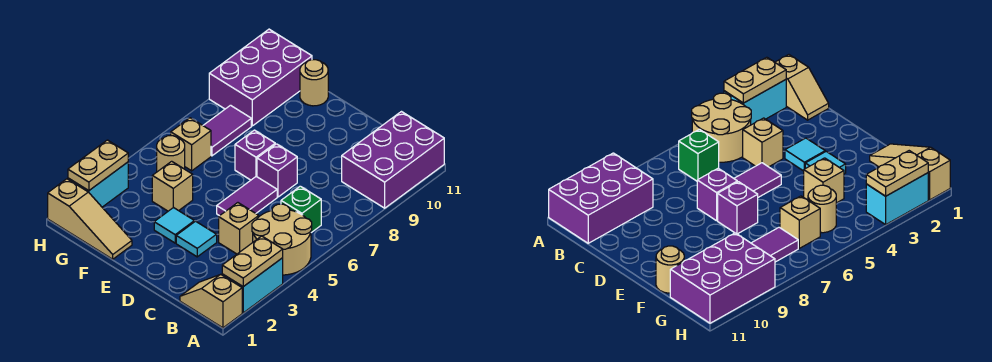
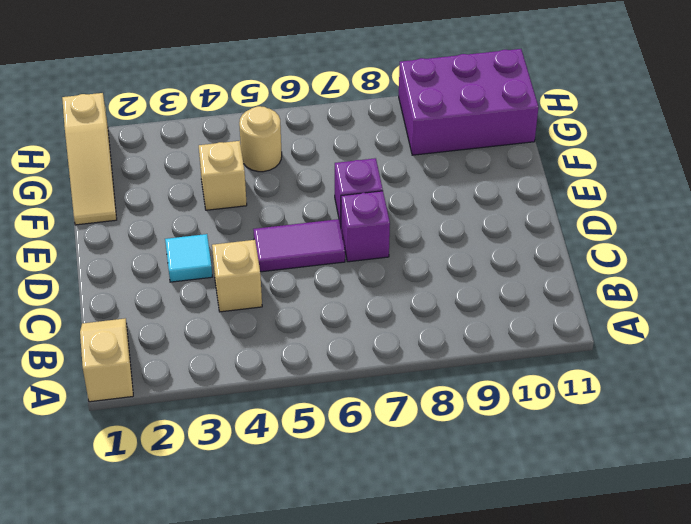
none -> cyan 1x2 brick [222,258,283,313]
none -> tan 2x2 round brick [252,204,312,275]
none -> purple 2x3 brick [342,112,444,208]

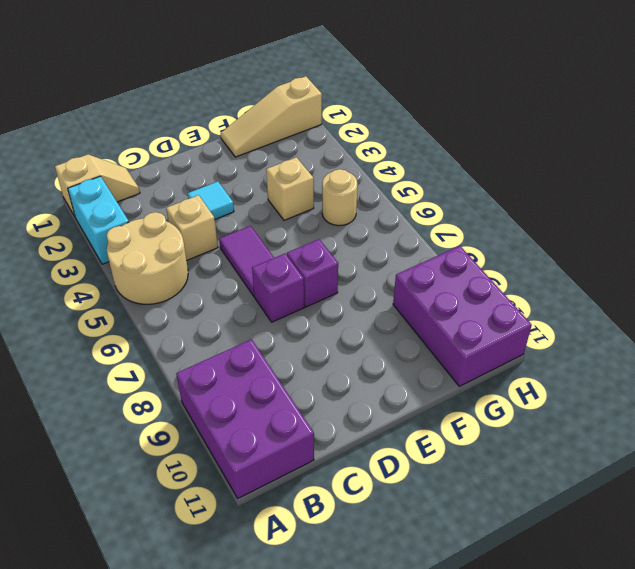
none -> green 1x1 brick [281,186,321,233]
none -> cyan 1x1 tile [154,207,194,243]
none -> tan 1x1 round brick [300,60,328,106]

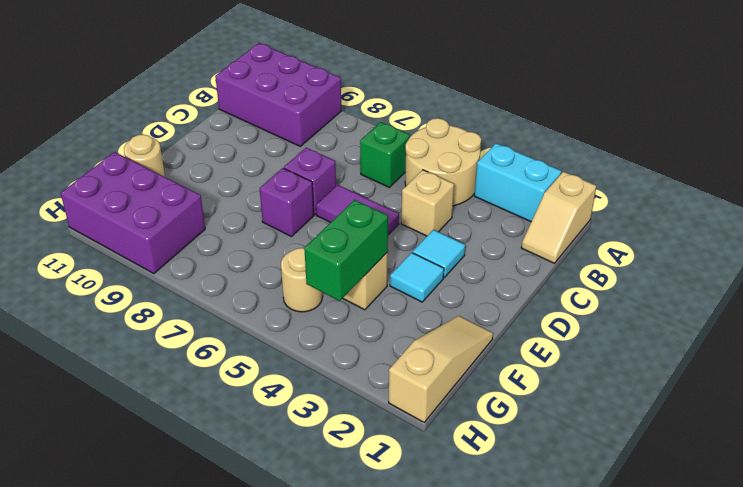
green 1x2 brick [304,200,388,301] -> none
none -> tan 1x1 brick [171,118,211,171]
none -> purple 1x2 tile [203,105,251,156]
none -> cyan 1x2 brick [68,162,128,207]

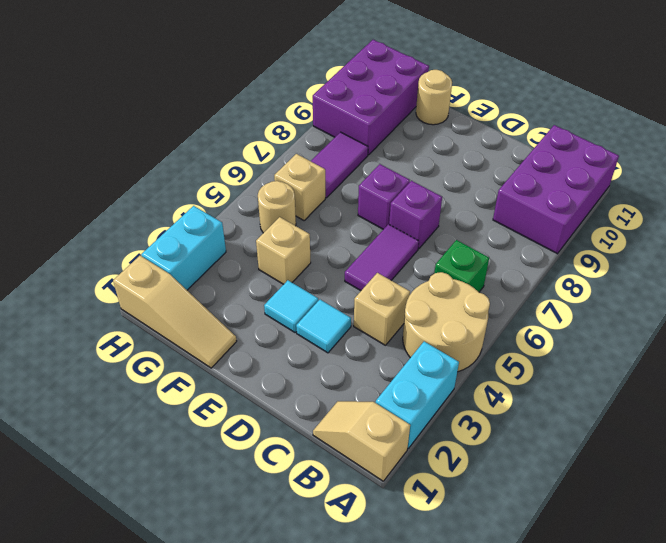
none -> tan 1x2 plate [222,236,283,287]
none -> tan 1x2 plate [68,140,128,191]

